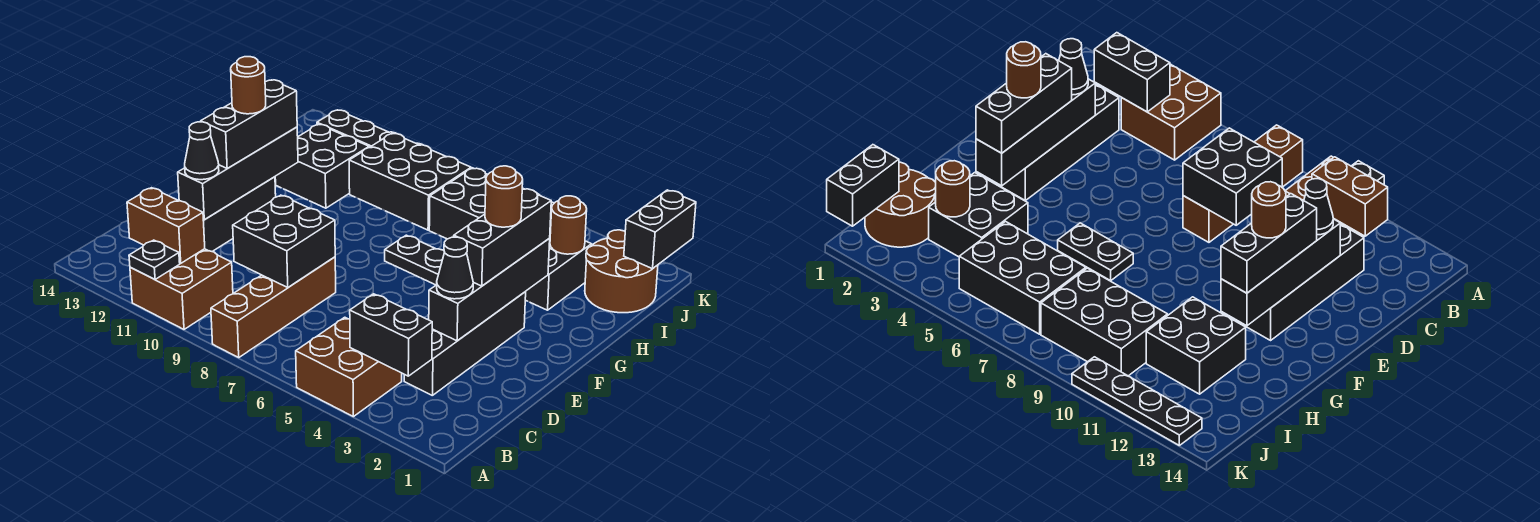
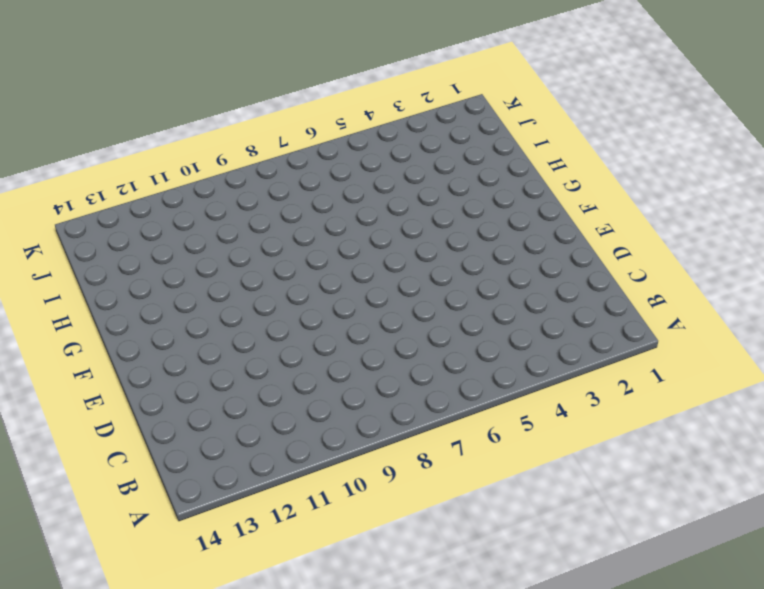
none -> brown 2x2 brick [296,317,402,417]
none -> brown 1x4 brick [211,257,336,357]
none -> brown 2x2 brick [130,249,233,329]

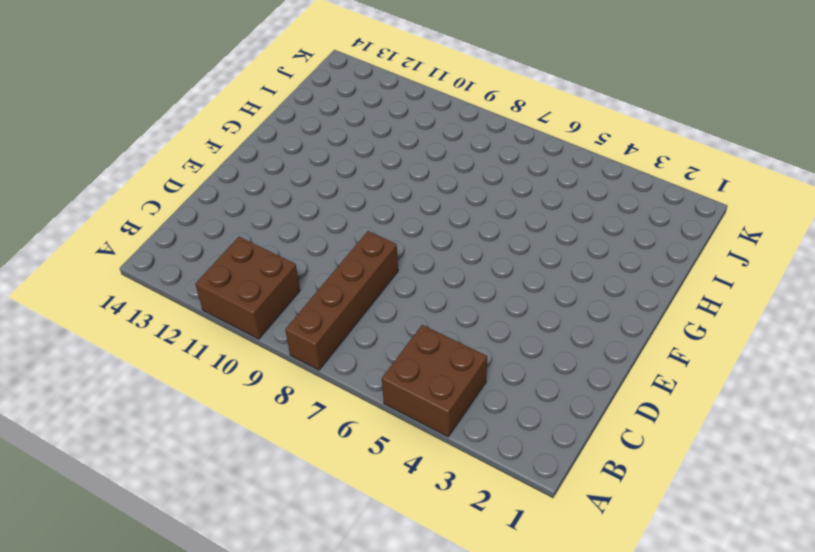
none -> black 1x4 brick [404,292,526,396]
none -> black 1x4 brick [203,177,276,252]
none -> black 1x2 plate [385,235,445,285]

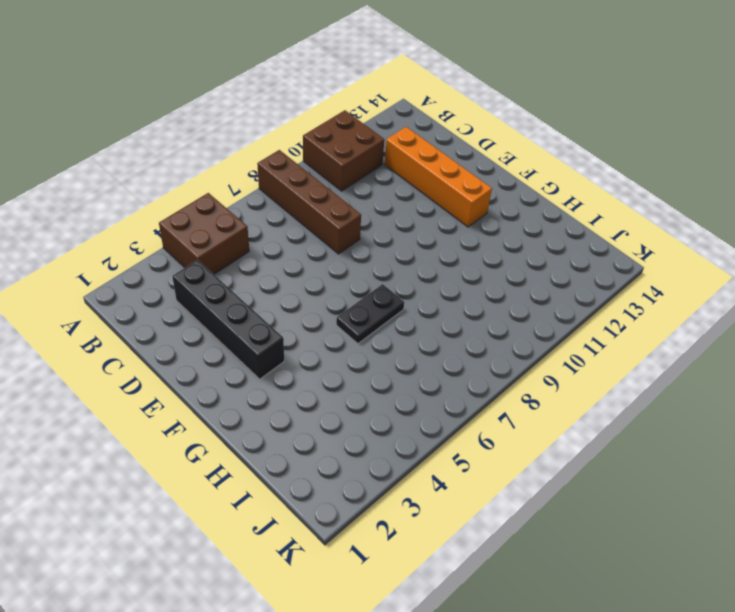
orange 1x4 brick [385,127,492,227] -> black 1x4 brick [203,177,276,252]
none -> black 2x2 brick [525,226,592,310]
none -> black 2x2 brick [275,125,369,208]
none -> brown 2x2 round brick [585,230,658,313]

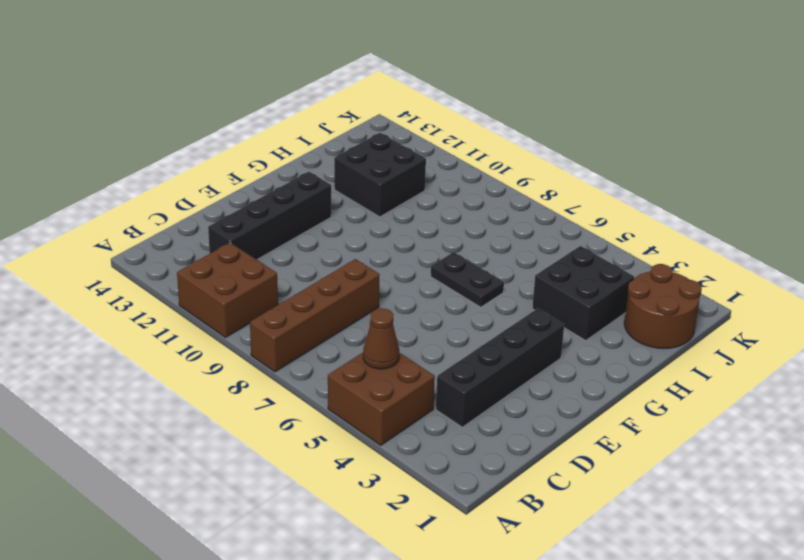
brown 1x1 cone [363,308,399,369] -> none
none -> black 2x3 brick [429,168,554,239]
none -> black 2x3 brick [349,133,471,230]
none -> black 1x4 plate [317,110,422,148]

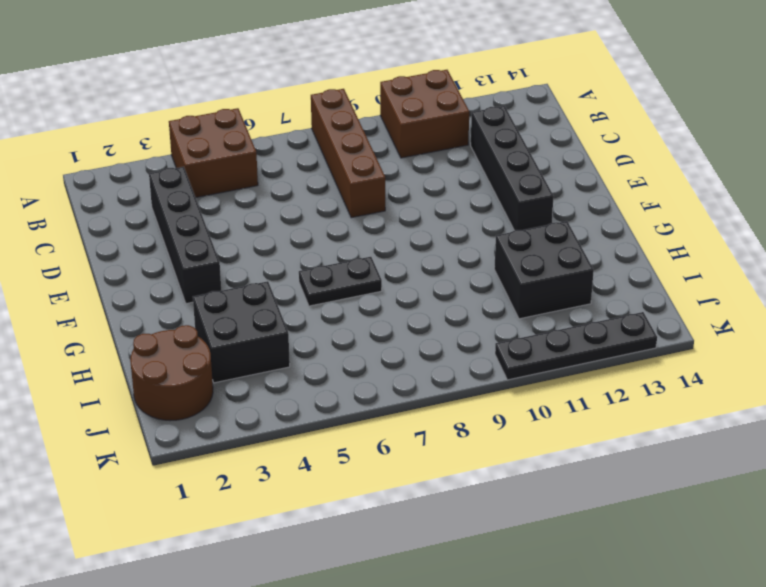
none -> black 2x3 brick [429,168,554,239]
none -> black 2x3 brick [349,133,471,230]
none -> black 1x1 plate [129,240,180,279]

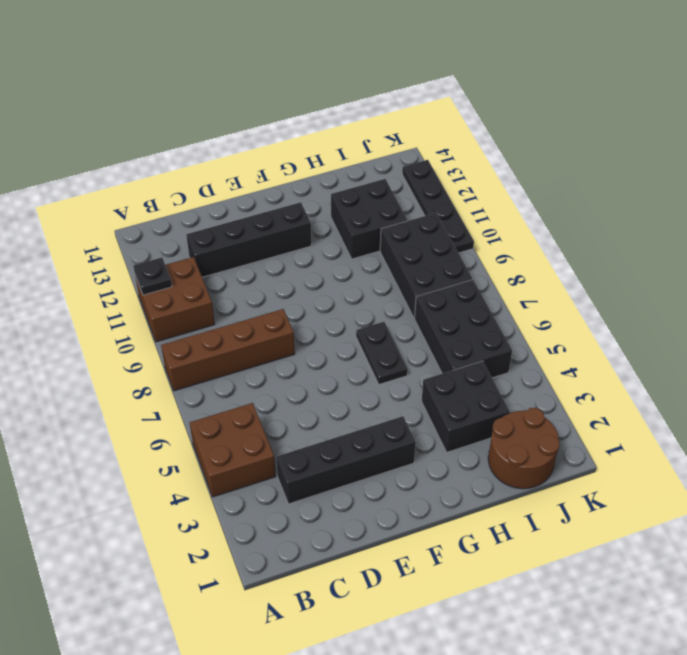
none -> black 1x2 brick [350,294,432,376]
none -> brown 1x2 brick [127,188,205,263]
none -> black 2x2 brick [233,195,335,287]

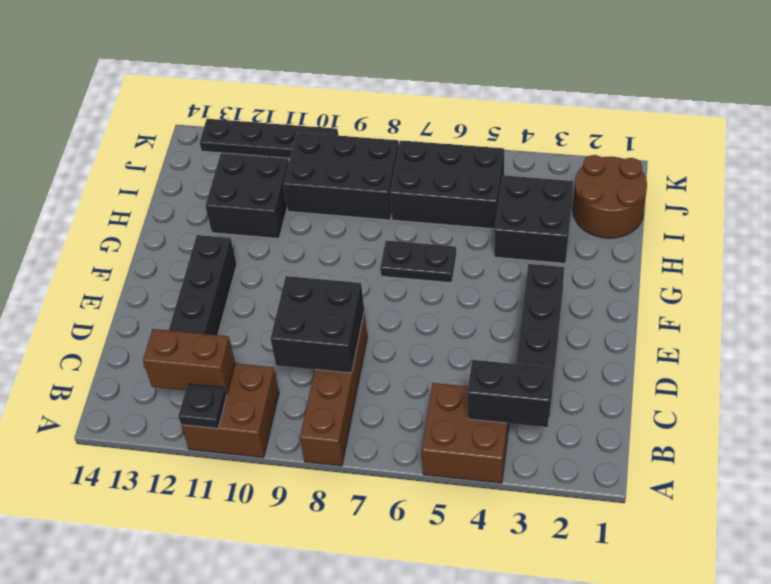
none -> black 1x4 brick [429,239,550,341]
none -> black 1x4 brick [178,127,298,219]
none -> brown 1x1 round brick [550,196,587,254]

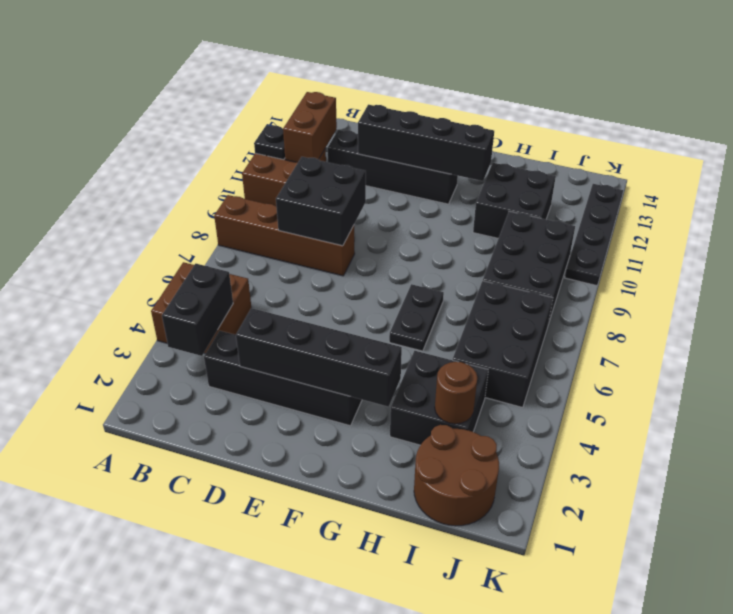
none -> black 1x2 brick [624,190,696,269]
none -> black 1x1 cone [437,237,473,299]
none -> black 1x1 cone [185,122,219,180]

